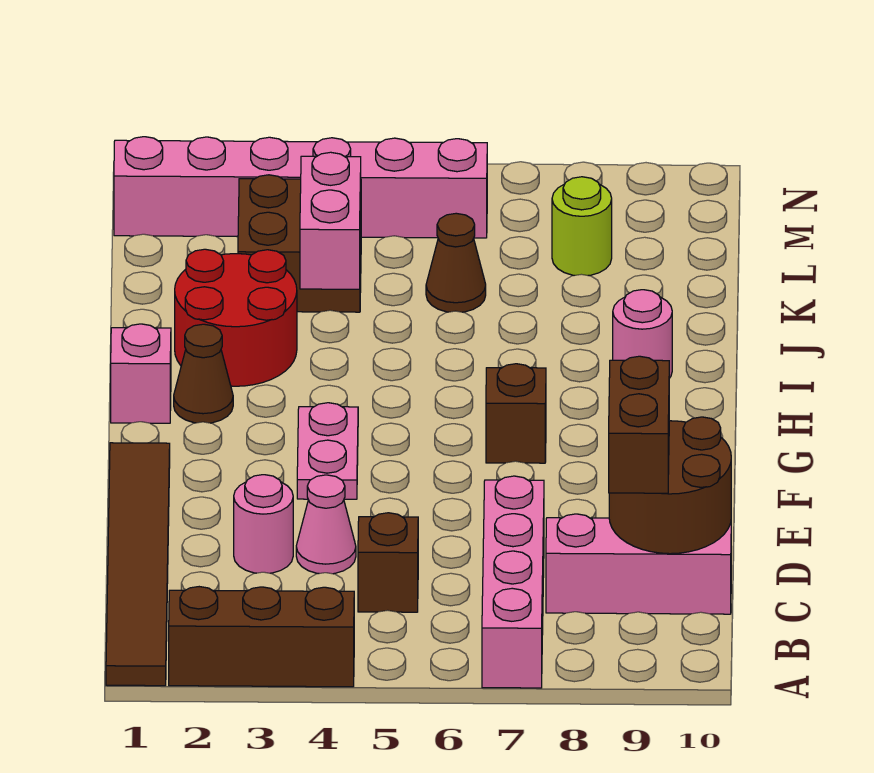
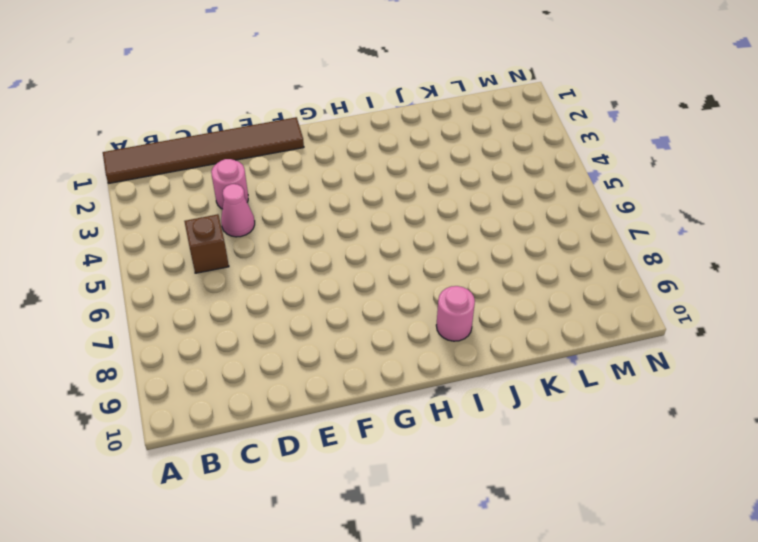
none -> brown 1x3 brick [169,587,354,687]
none -> pink 1x4 brick [482,476,544,688]
none -> pink 1x3 brick [546,514,731,614]

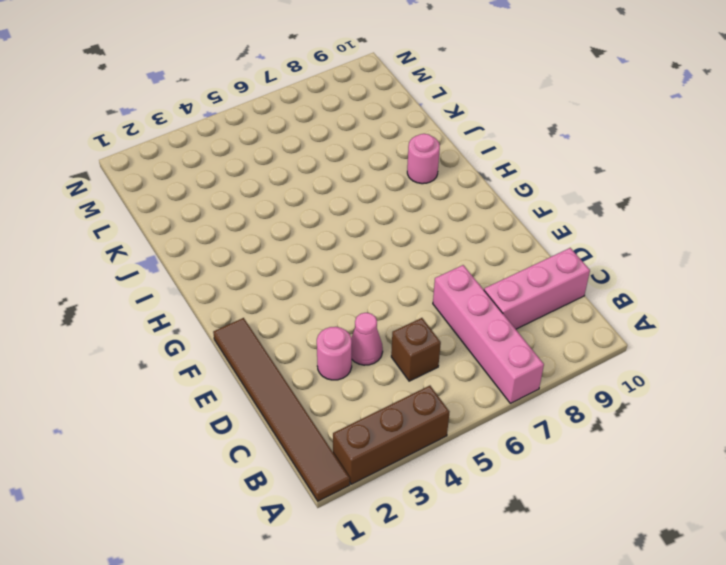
none -> pink 1x2 plate [297,403,358,499]
none -> brown 1x1 brick [486,364,546,463]
none -> pink 1x1 brick [111,324,171,423]

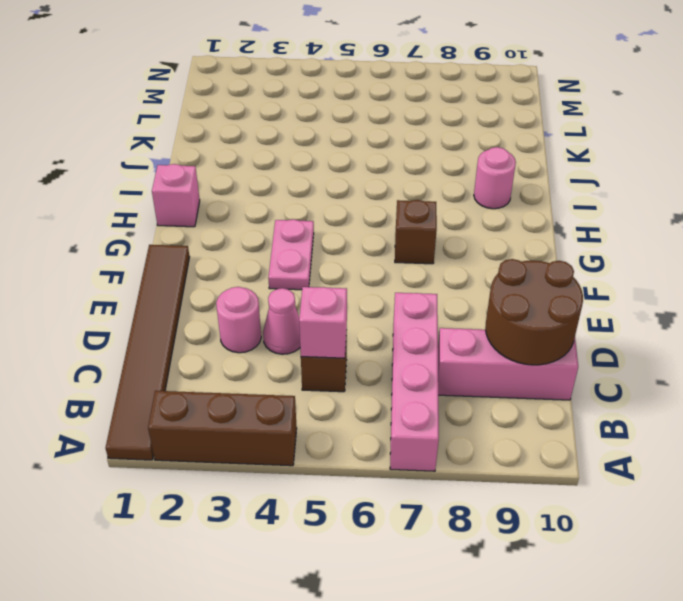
pink 1x1 brick [299,287,347,358] -> none
none -> brown 1x1 cone [174,324,233,423]
none -> red 2x2 round brick [175,249,297,386]
none -> brown 2x2 brick [238,175,361,312]

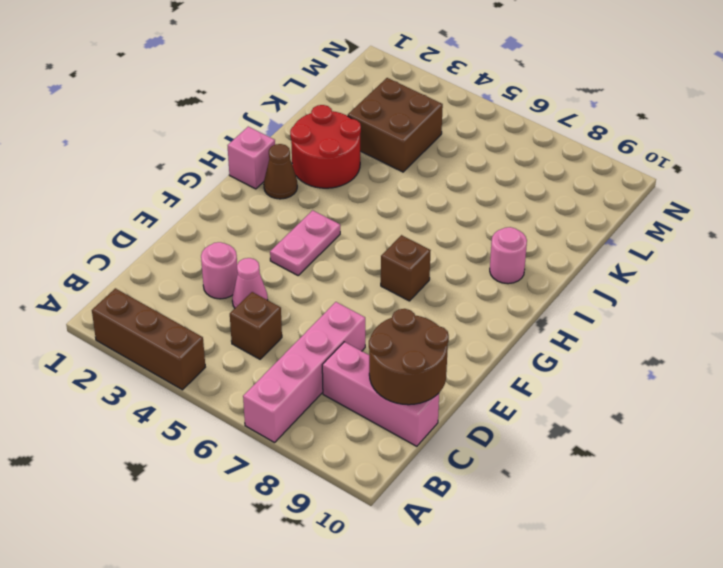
none -> brown 1x6 tile [106,443,170,686]
none -> brown 1x1 cone [426,213,486,312]
none -> lime 1x1 round brick [552,177,612,276]

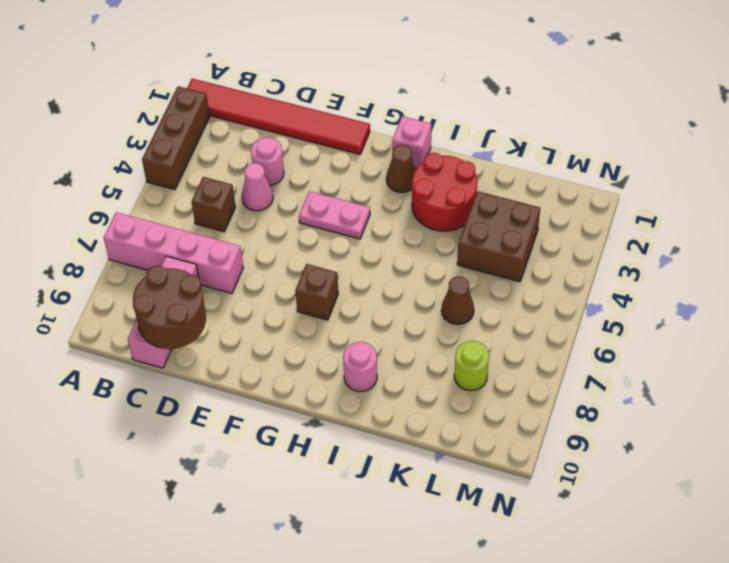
red 1x6 tile [187,79,370,154] -> brown 1x6 tile [106,443,170,686]
none -> pink 1x6 brick [114,137,487,238]
none -> pink 1x2 brick [300,152,361,289]
none -> brown 1x2 brick [609,356,669,493]

